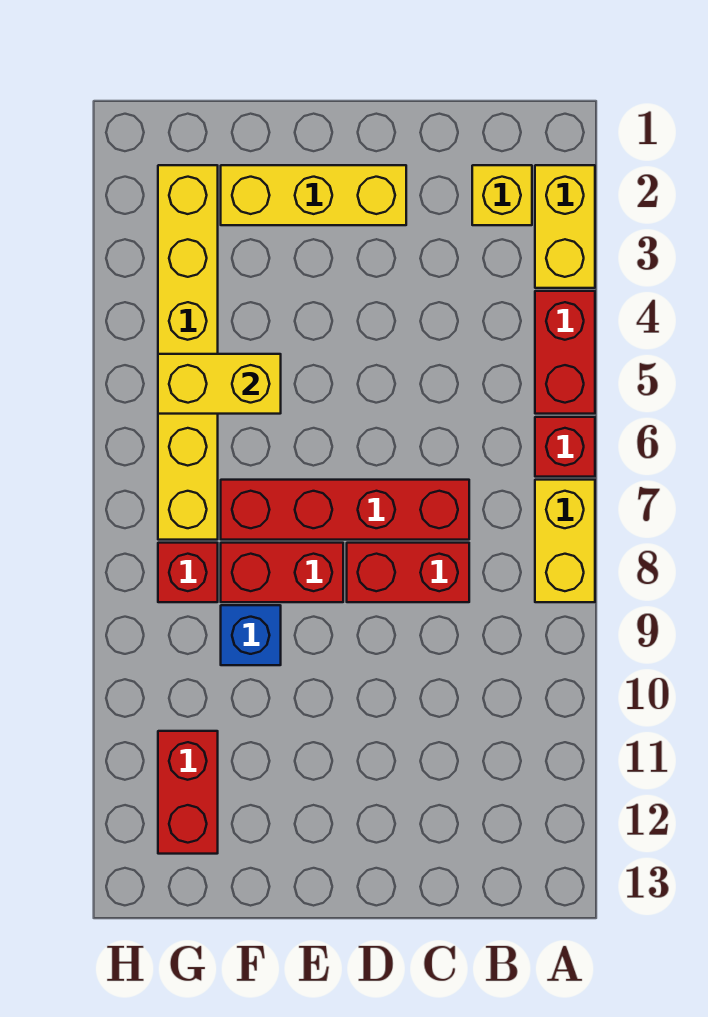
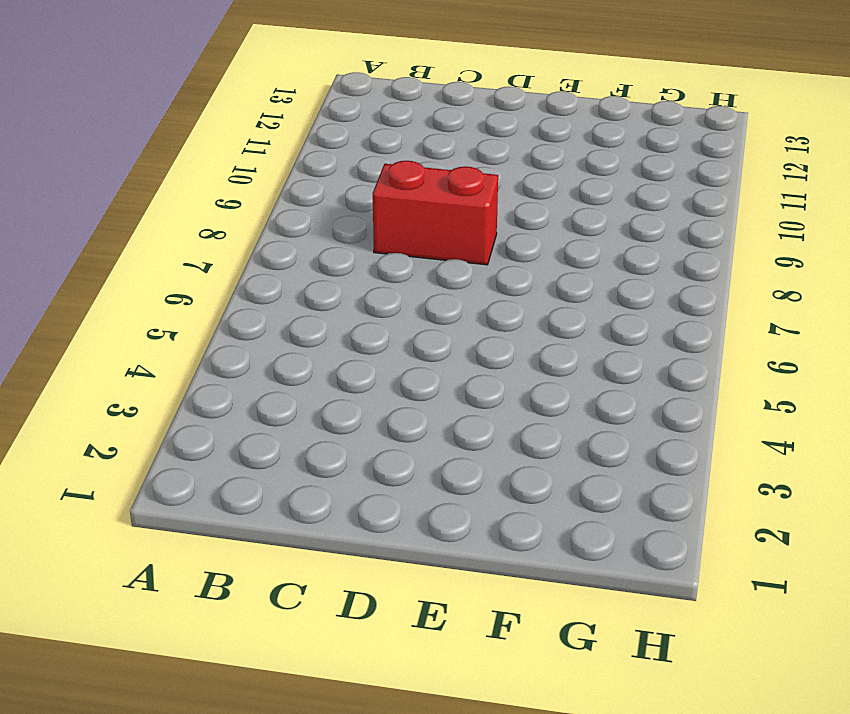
none -> yellow 1x2 brick [535,165,595,288]
none -> red 1x2 brick [535,291,595,414]
none -> red 1x1 brick [535,417,595,477]

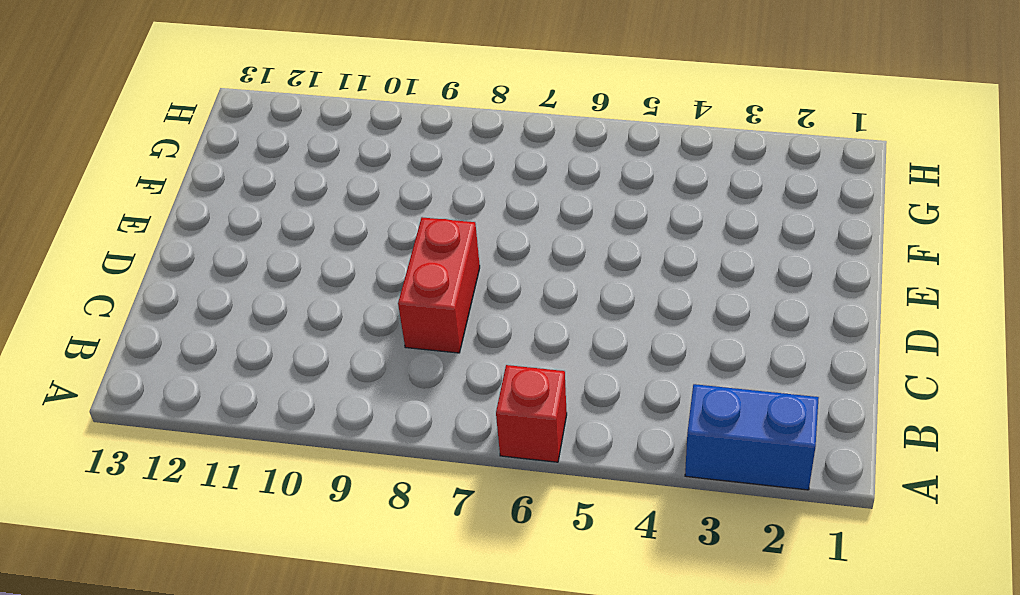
blue 1x2 brick [685,384,819,490] -> yellow 1x2 brick [535,165,595,288]
none -> red 1x2 brick [535,291,595,414]
none -> yellow 1x2 brick [535,480,595,602]
none -> yellow 1x1 brick [472,165,532,225]

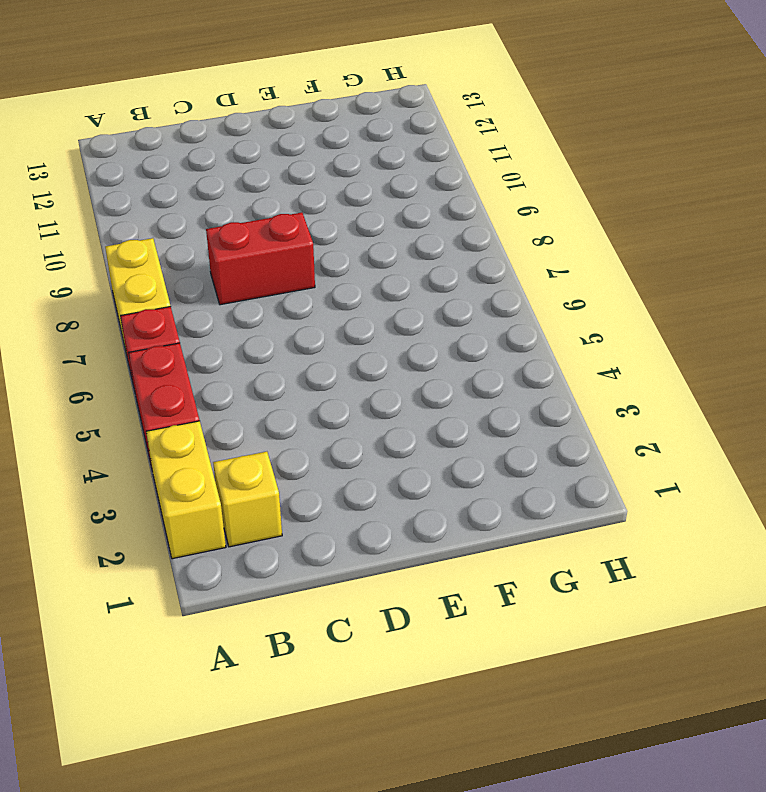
none -> red 1x4 brick [221,480,469,540]
none -> yellow 1x3 brick [221,165,406,225]
none -> red 1x2 brick [221,543,343,602]

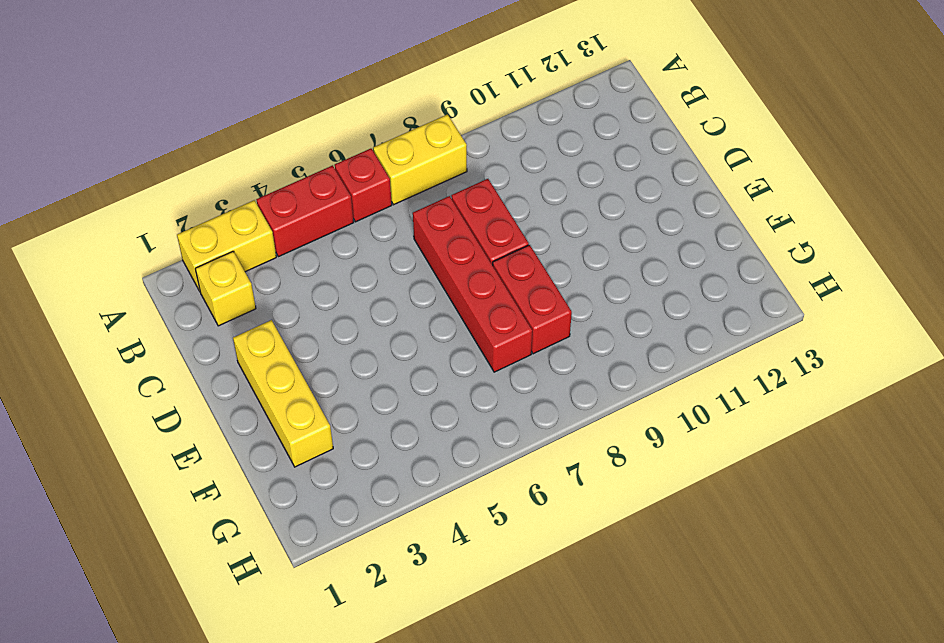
none -> blue 1x1 brick [221,605,281,665]
none -> yellow 1x6 brick [158,165,218,540]
none -> red 1x1 brick [158,543,218,602]

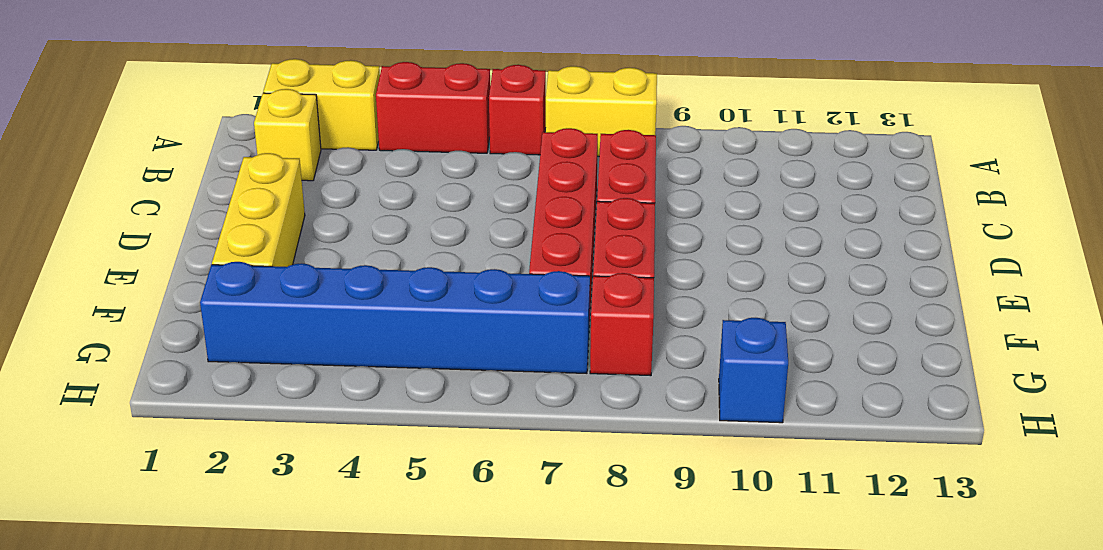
blue 1x6 brick [200,262,590,373] -> yellow 1x6 brick [158,165,218,540]
blue 1x1 brick [719,318,788,423] -> blue 1x1 brick moved to [221,605,281,665]
none -> red 1x2 brick [158,731,218,854]
none -> yellow 1x2 brick [158,354,281,414]

